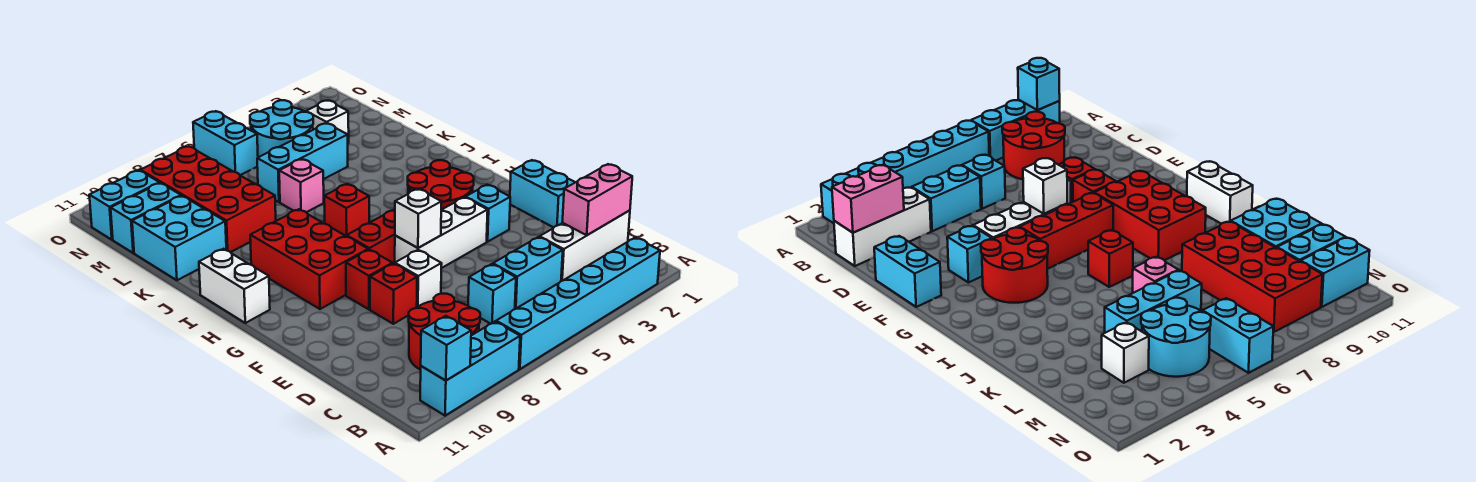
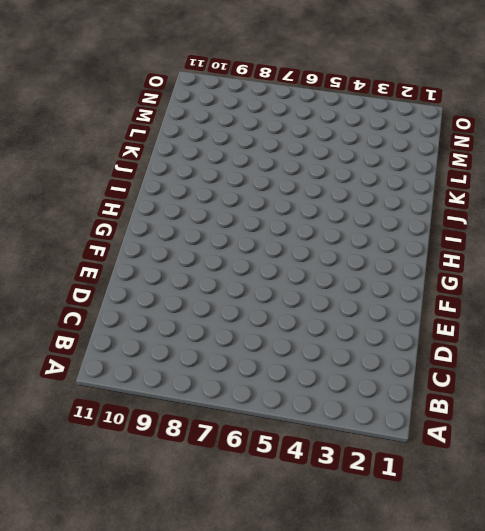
none -> cyan 1x6 brick [496,238,660,369]
none -> cyan 1x3 brick [420,322,520,416]
none -> red 2x2 round brick [409,294,480,370]

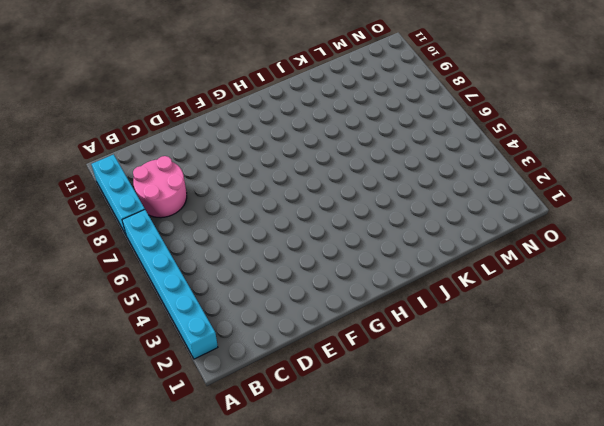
pink 2x2 round brick [133,156,187,218] -> red 2x2 round brick [409,294,480,370]
none -> white 1x3 brick [540,210,630,281]
none -> cyan 1x2 brick [493,237,563,309]
none -> cyan 1x1 brick [468,264,516,324]

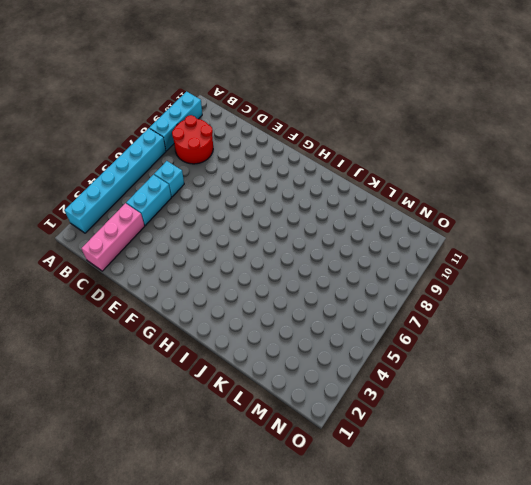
pink 1x3 brick [81,203,145,271] -> white 1x3 brick [540,210,630,281]
none -> cyan 1x2 brick [510,160,575,227]
none -> white 1x1 brick [395,250,442,307]
none -> red 1x1 brick [370,263,417,324]

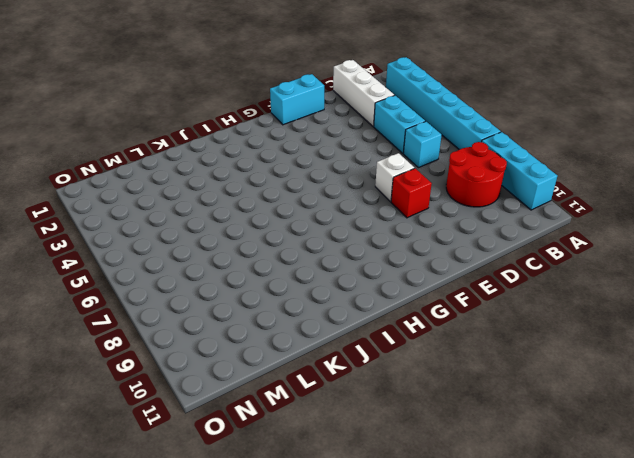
none -> cyan 1x1 brick [466,185,510,242]
none -> white 1x3 brick [395,197,488,268]
none -> red 1x1 brick [346,250,393,309]

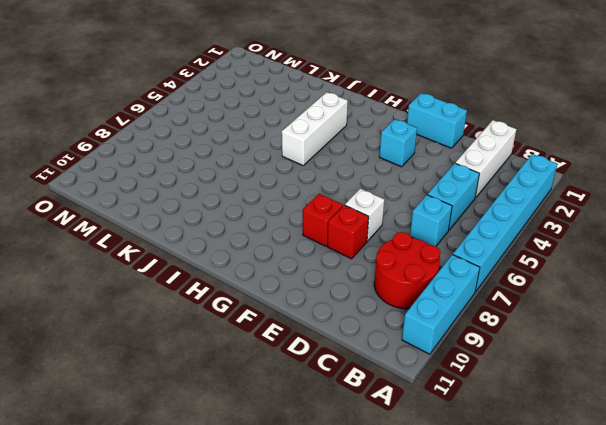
white 1x3 brick [282,92,348,165] -> white 1x3 brick moved to [395,197,488,268]
none -> red 2x2 round brick [408,160,474,210]
none -> red 1x3 brick [347,209,395,264]
none -> red 2x3 brick [250,209,368,309]

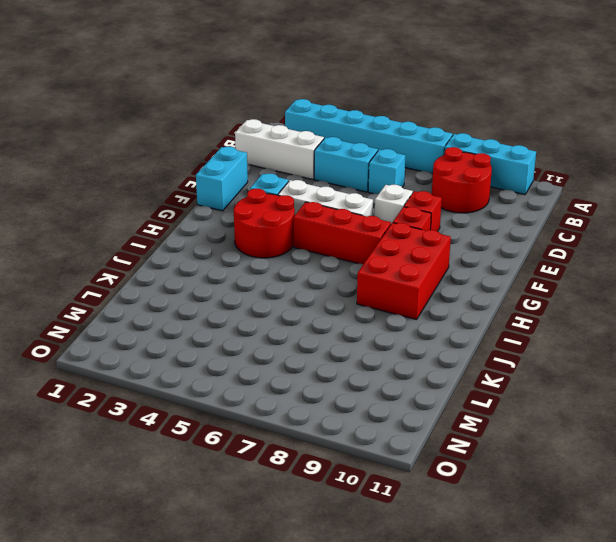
none -> white 1x2 brick [199,249,270,323]
none -> red 1x1 brick [324,184,369,236]
none -> pink 1x1 brick [279,159,324,212]

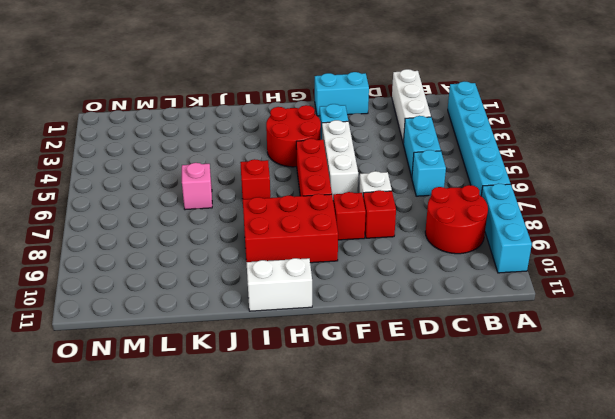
none -> red 2x4 brick [140,146,276,252]
none -> cyan 2x2 brick [132,196,226,280]
none -> cyan 1x3 brick [257,123,348,202]

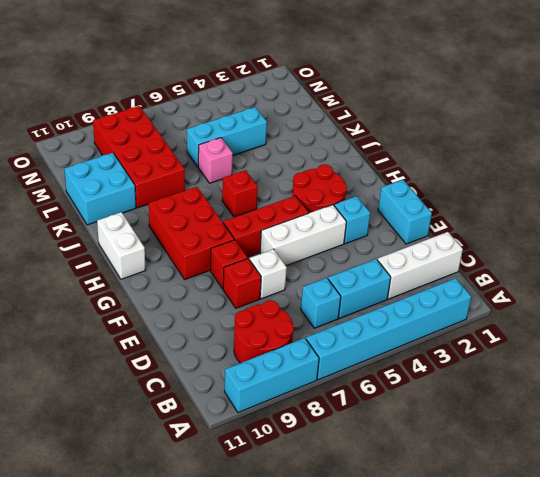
none -> white 1x1 brick [306,101,349,143]
none -> cyan 2x2 round brick [250,100,313,157]
none -> cyan 1x2 brick [111,183,181,253]

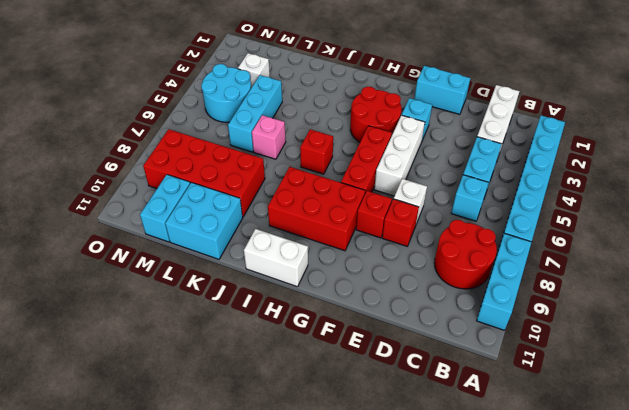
none -> cyan 1x2 brick [193,111,258,175]
none -> cyan 1x2 brick [89,170,159,240]
none -> cyan 1x1 brick [421,316,471,381]

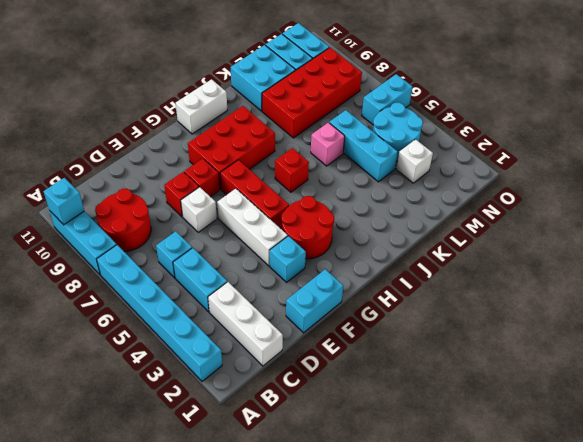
none -> pink 1x2 brick [562,164,632,235]
none -> white 1x1 brick [395,189,441,248]

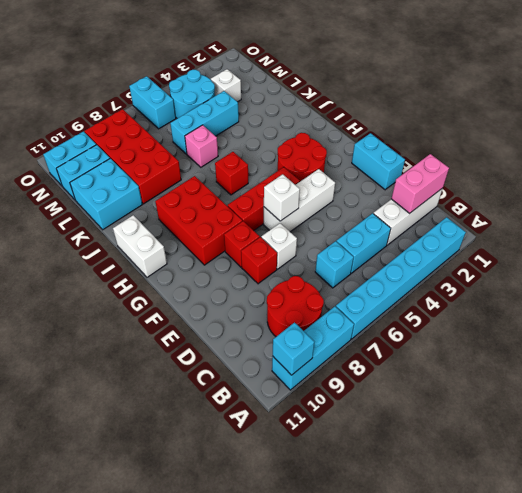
none -> cyan 1x1 brick [466,185,510,242]

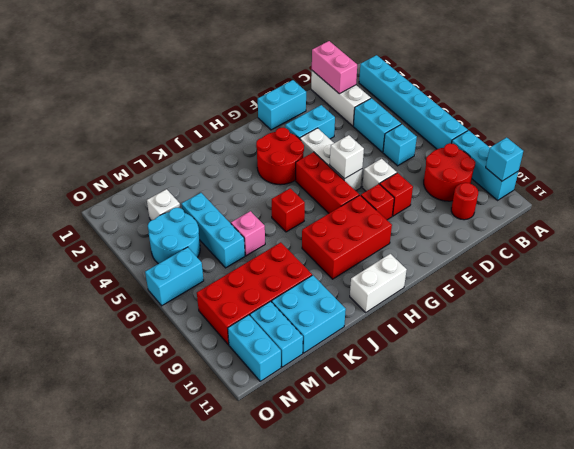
red 1x1 round brick [451,183,478,220] -> none
cyan 1x2 brick [285,105,335,139] -> cyan 1x1 brick [466,185,510,242]

